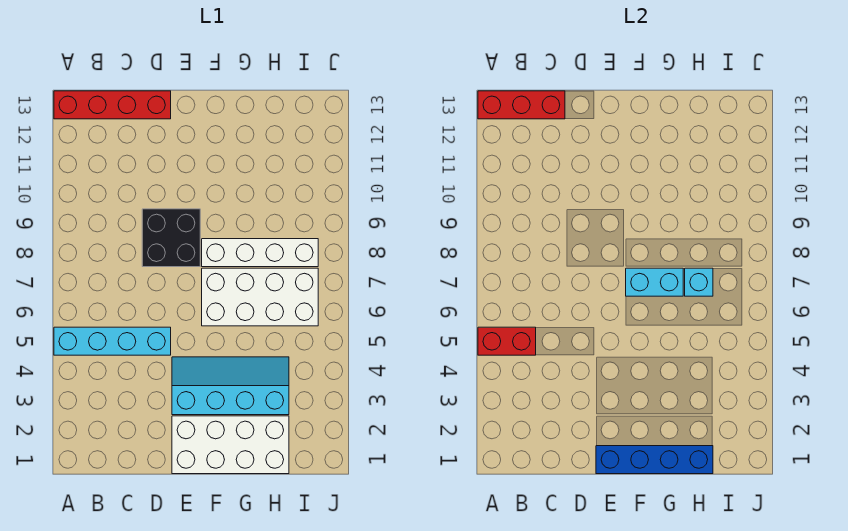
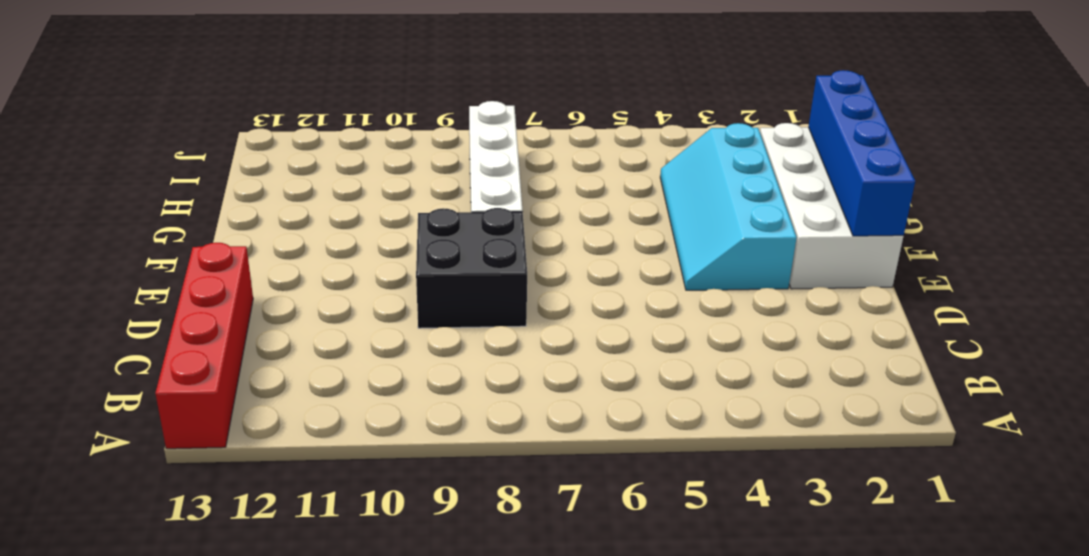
none -> cyan 1x4 brick [54,327,171,355]
none -> white 2x4 brick [202,268,318,326]
none -> red 1x2 brick [478,327,536,355]

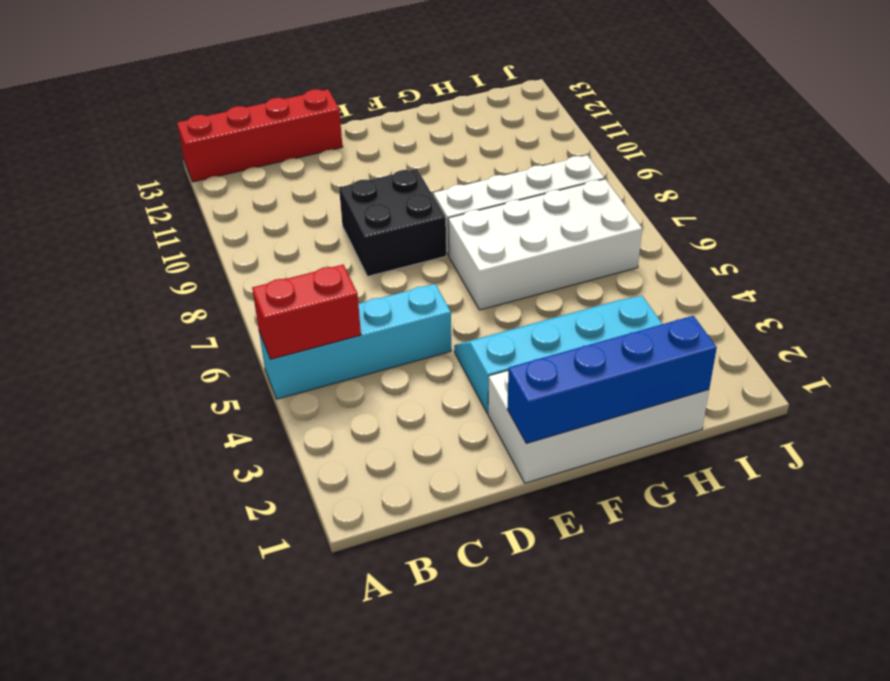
none -> red 1x3 brick [478,91,565,119]
none -> cyan 1x2 brick [626,268,683,296]
none -> cyan 1x1 brick [685,268,713,296]

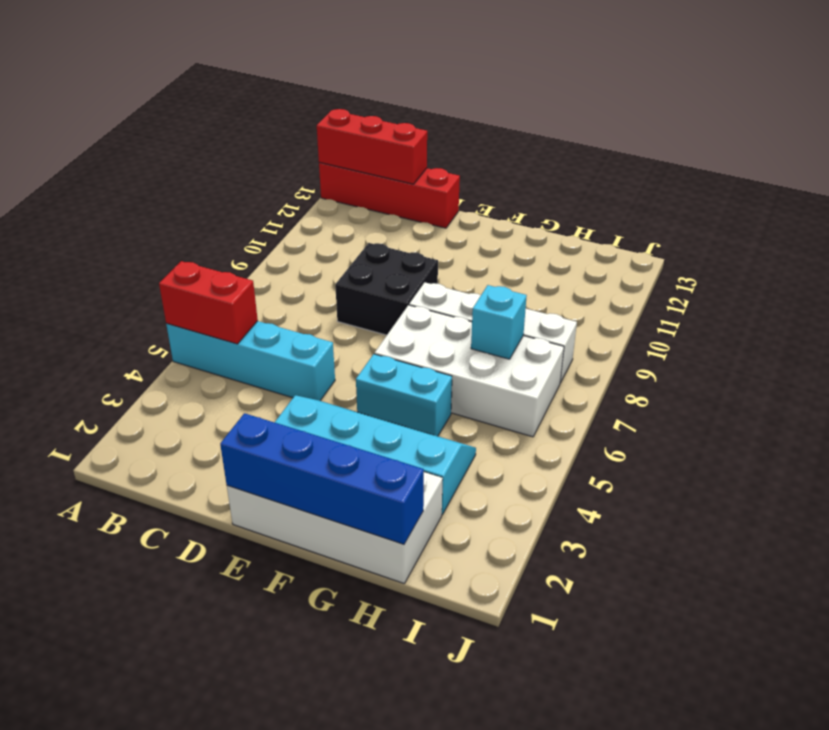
cyan 1x2 brick [356,354,452,436] -> cyan 1x2 brick moved to [626,268,683,296]

